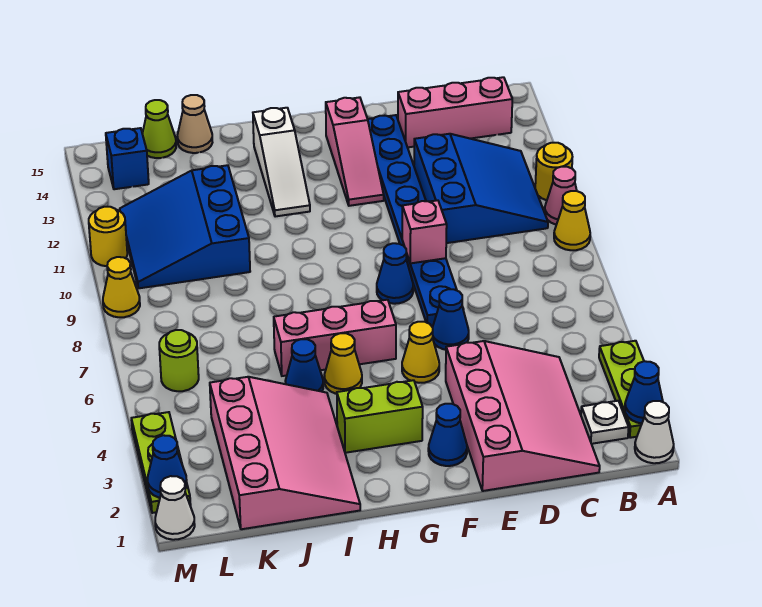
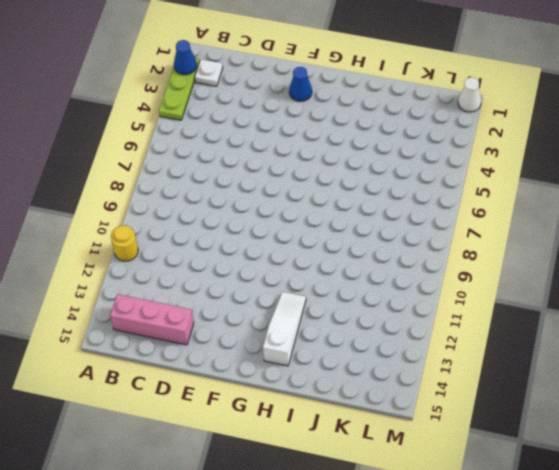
none -> white 1x1 cone [635,401,674,463]
none -> yellow 1x1 cone [554,191,590,250]
none -> pink 1x1 cone [545,167,577,225]
none -> blue 3x3 slope [414,134,548,243]

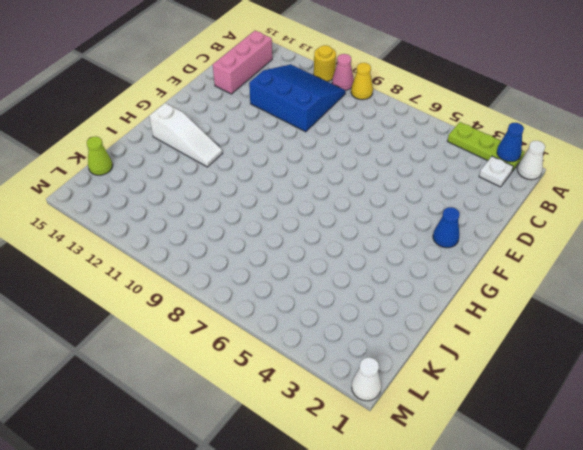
none -> pink 3x4 slope [446,341,600,491]
none -> blue 1x1 cone [433,289,469,350]
none -> blue 1x8 plate [368,115,464,326]
none -> yellow 1x1 cone [402,322,439,383]

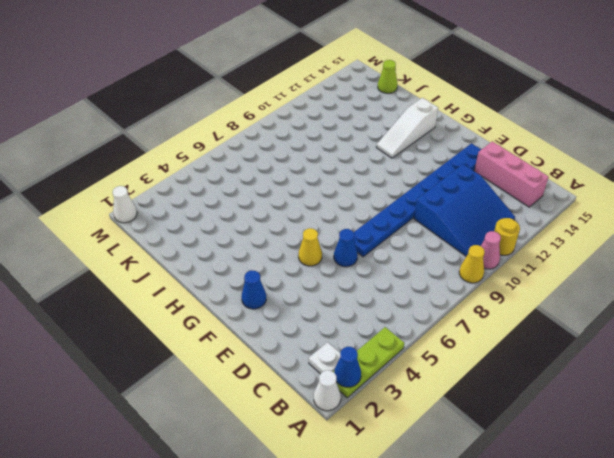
none -> pink 3x4 slope [446,341,600,491]
none -> blue 1x1 cone [377,243,413,304]
none -> pink 1x3 slope [326,97,384,206]
none -> lime 1x2 brick [337,380,423,453]

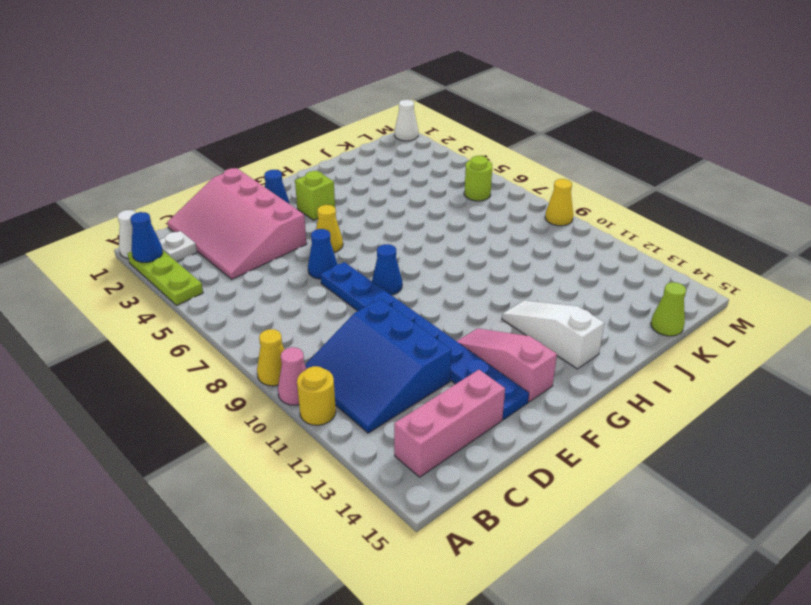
lime 1x1 brick [295,171,335,220] -> lime 1x2 brick [337,380,423,453]
none -> pink 1x3 brick [274,300,396,376]
none -> yellow 1x1 cone [324,333,362,394]
none -> pink 3x4 slope [210,377,360,529]
none -> blue 1x1 cone [285,339,323,392]

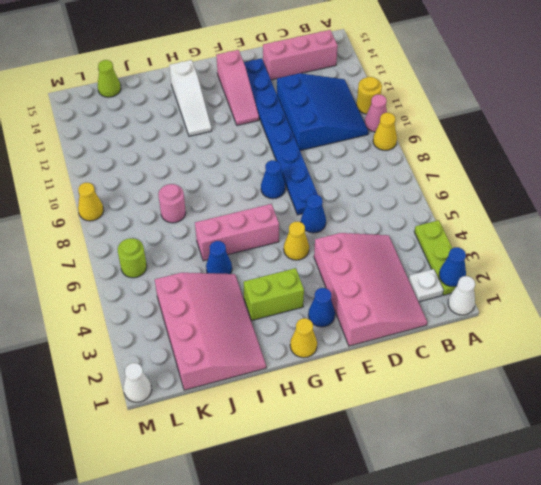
yellow 1x1 cone [290,318,317,358] -> yellow 1x1 cone moved to [324,333,362,394]
pink 1x1 round brick [158,184,186,223] -> none
none -> blue 3x3 slope [120,165,250,288]
none -> tan 1x1 cone [177,95,212,153]
none -> blue 1x1 brick [106,128,149,189]
none -> lime 1x3 plate [131,412,191,513]

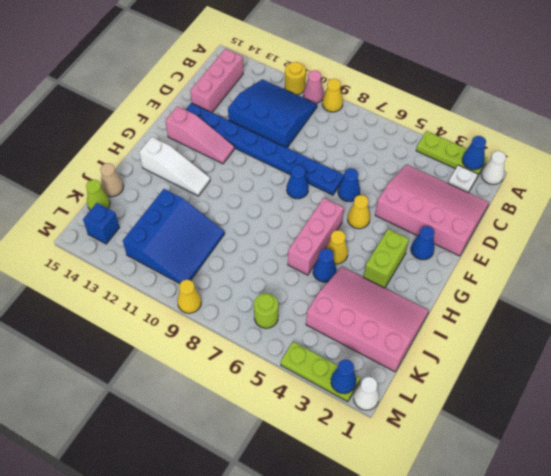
blue 3x3 slope [123,189,225,284] -> blue 3x3 slope turned to [120,165,250,288]
none -> yellow 1x1 round brick [89,207,127,266]
none -> pink 1x1 brick [402,200,447,263]

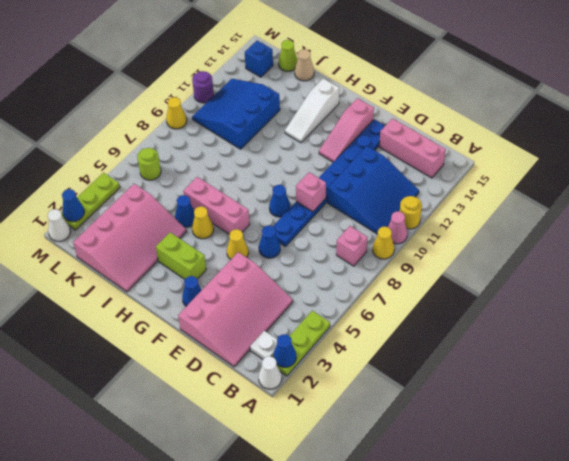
pink 1x1 brick [336,226,368,266] -> none
purple 1x1 round brick [192,71,214,103] -> yellow 1x1 round brick [89,207,127,266]

